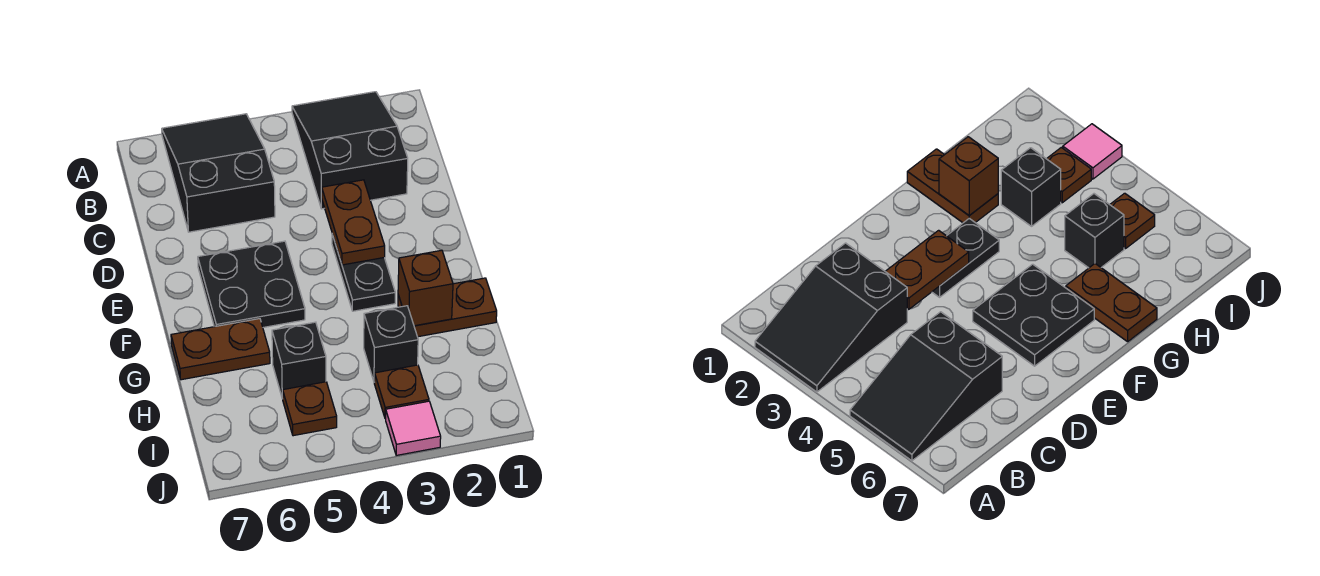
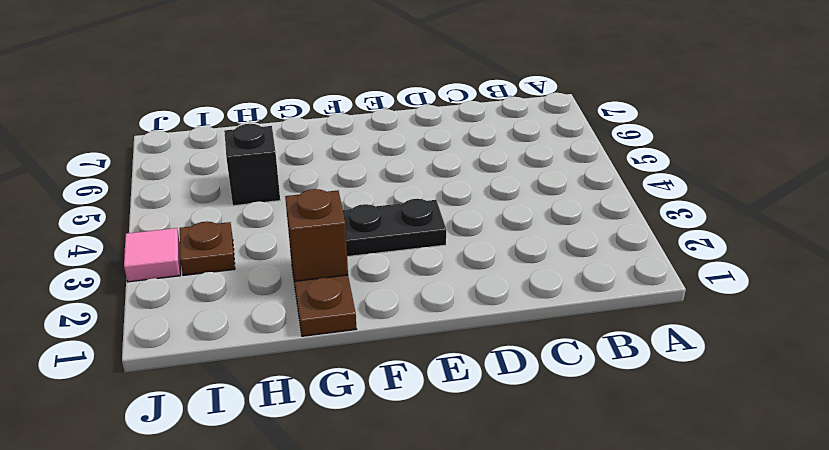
none -> black 2x3 slope [292,92,408,209]
none -> black 2x3 slope [162,114,275,232]
none -> black 2x2 plate [198,241,305,327]

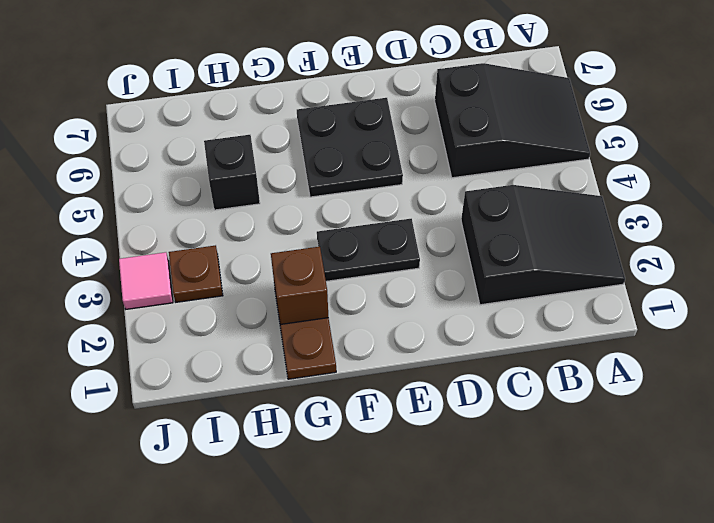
none -> brown 1x2 plate [171,319,270,380]
none -> black 1x1 brick [364,306,418,382]
none -> brown 1x1 plate [283,382,337,436]

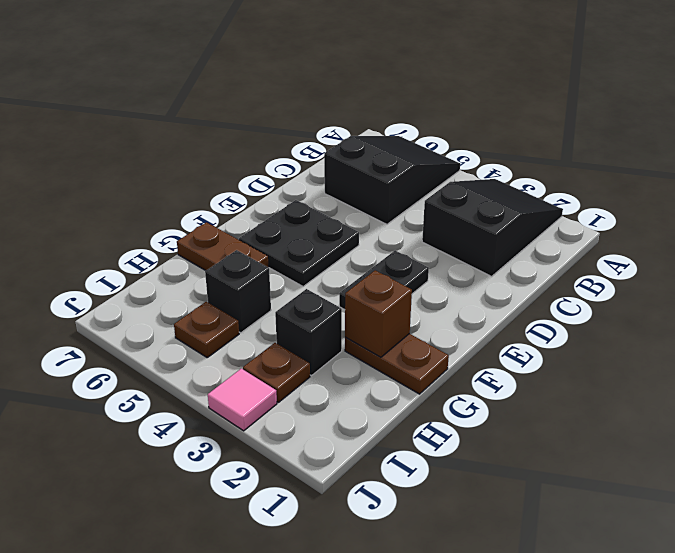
none -> brown 1x2 plate [322,180,385,265]

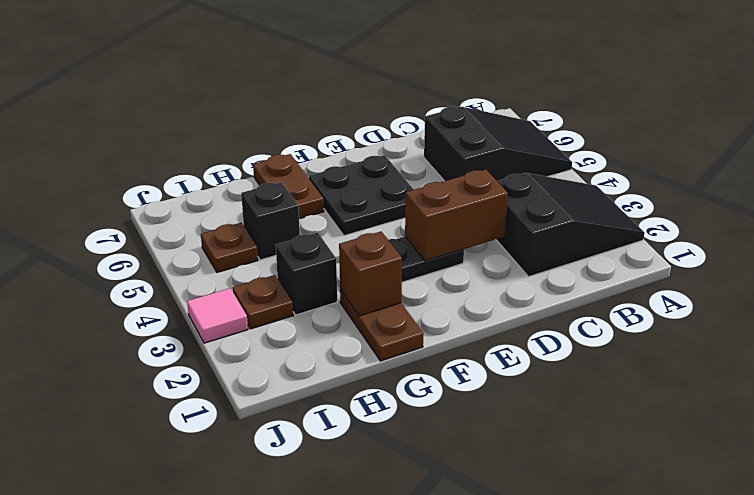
brown 1x2 brick [405,170,508,261] -> brown 1x2 plate [322,180,385,265]

